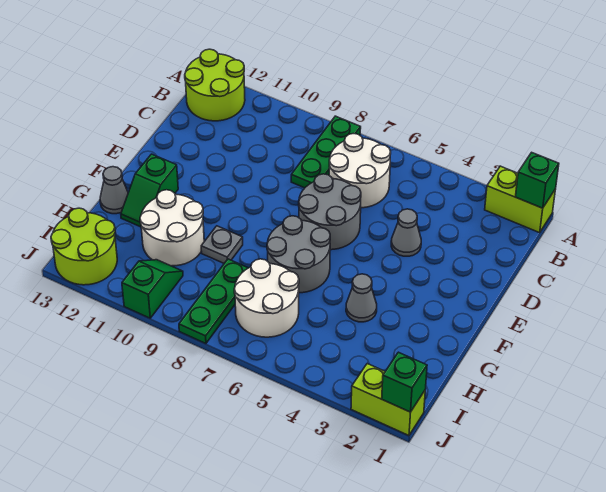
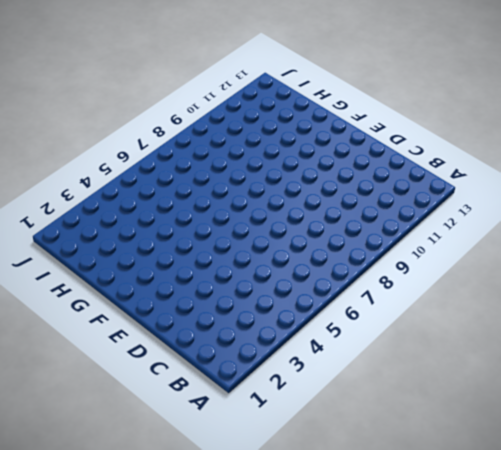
none -> lime 1x2 brick [485,166,556,233]
none -> green 1x3 plate [291,116,361,188]
none -> lime 2x2 round brick [185,49,245,121]

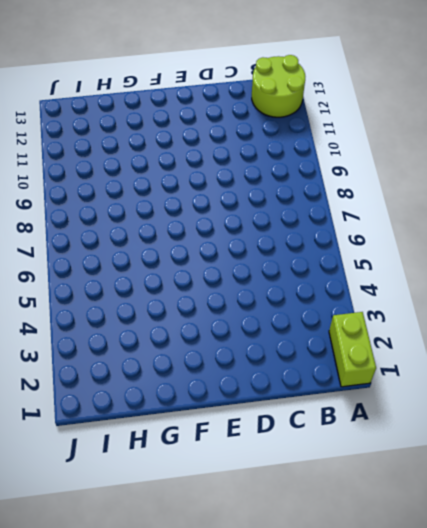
none -> green 1x3 plate [291,116,361,188]
none -> white 2x2 round brick [329,134,391,208]
none -> grey 1x1 cone [391,209,421,256]

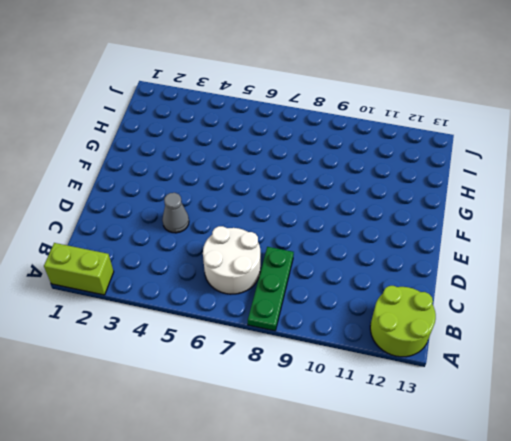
none -> grey 2x2 round brick [299,174,361,250]
none -> grey 2x2 round brick [267,216,330,293]
none -> green 1x2 slope [121,154,178,227]

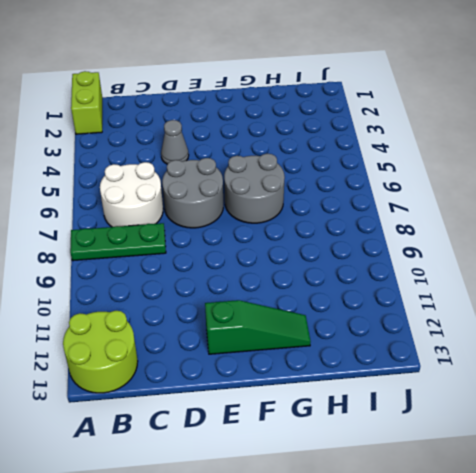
green 1x3 slope [205,300,311,354] -> green 1x2 slope [121,154,178,227]
none -> grey 1x1 cone [346,274,377,322]
none -> grey 1x1 plate [201,226,243,263]
none -> white 2x2 round brick [140,190,204,266]

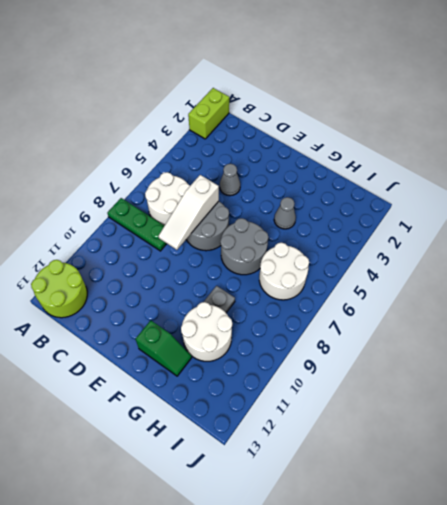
white 1x3 slope [159,175,219,250] -> none
none -> grey 1x1 cone [100,167,128,214]
none -> green 1x3 plate [179,259,248,343]
none -> green 1x2 slope [122,260,183,318]

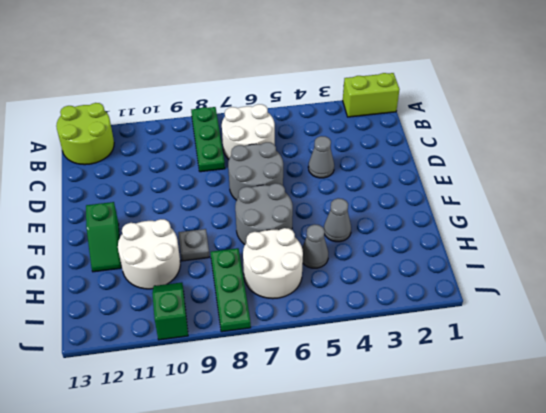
grey 1x1 cone [302,224,328,268] -> grey 1x1 cone moved to [100,167,128,214]
none -> lime 2x2 round brick [51,208,117,285]
none -> lime 1x2 brick [351,364,425,436]
none -> green 1x1 brick [516,152,559,208]

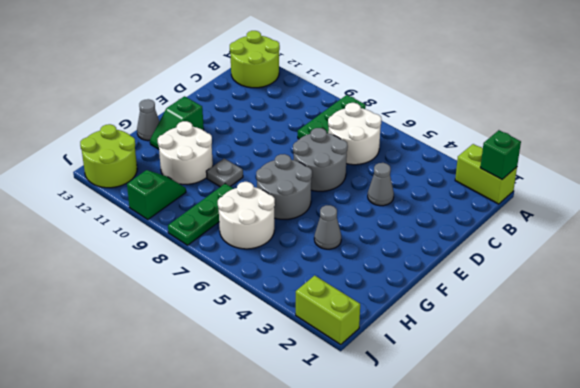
none -> green 1x1 brick [382,352,427,412]

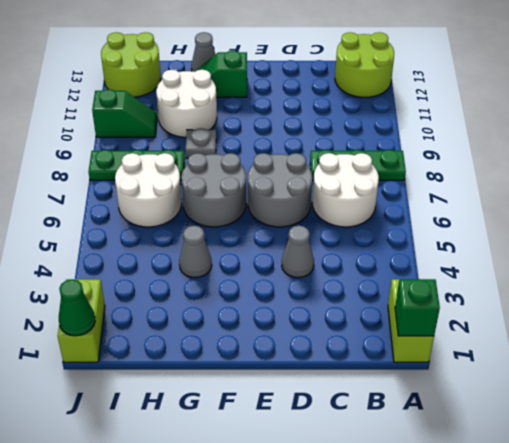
green 1x1 cone [59,279,95,336] -> green 1x1 brick [382,352,427,412]

